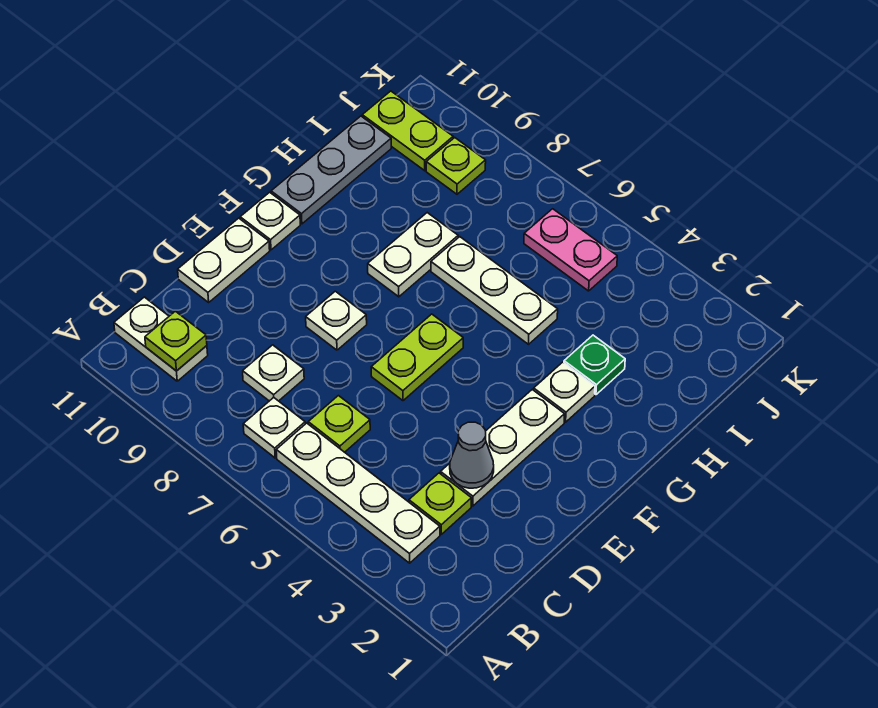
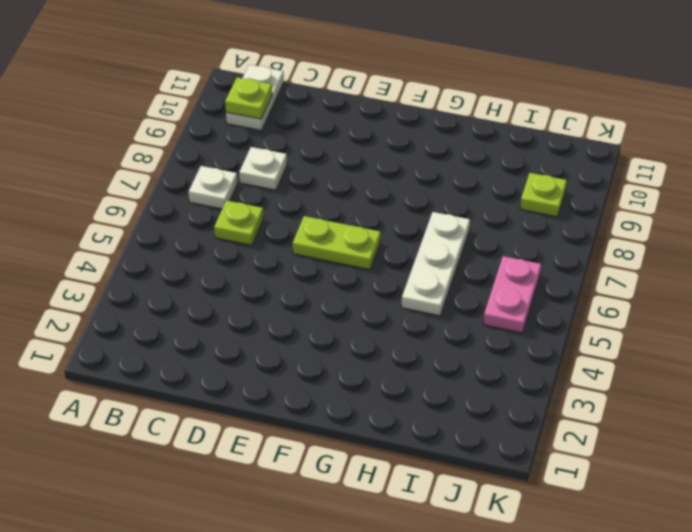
none -> white 1x4 plate [276,423,440,563]
none -> lime 1x1 plate [409,473,471,534]
none -> white 1x3 plate [441,390,565,506]

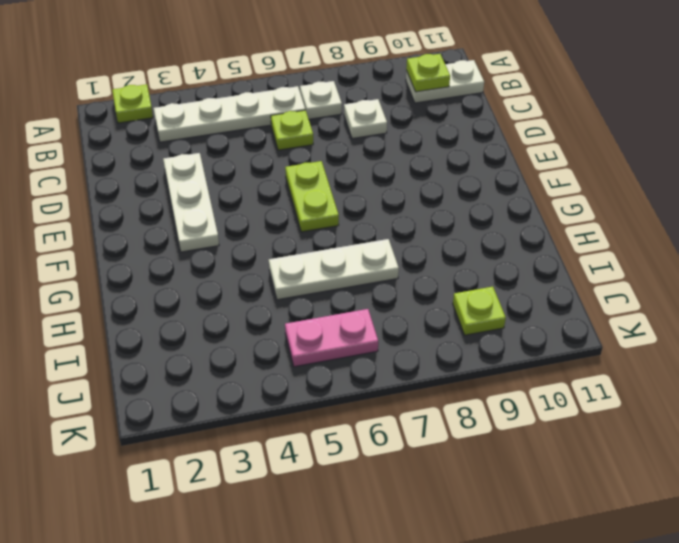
lime 1x1 plate [112,84,153,123] -> lime 1x1 plate moved to [409,473,471,534]
none -> white 1x2 plate [178,218,270,302]
none -> white 1x1 plate [306,291,367,350]
none -> white 1x1 plate [240,192,300,250]

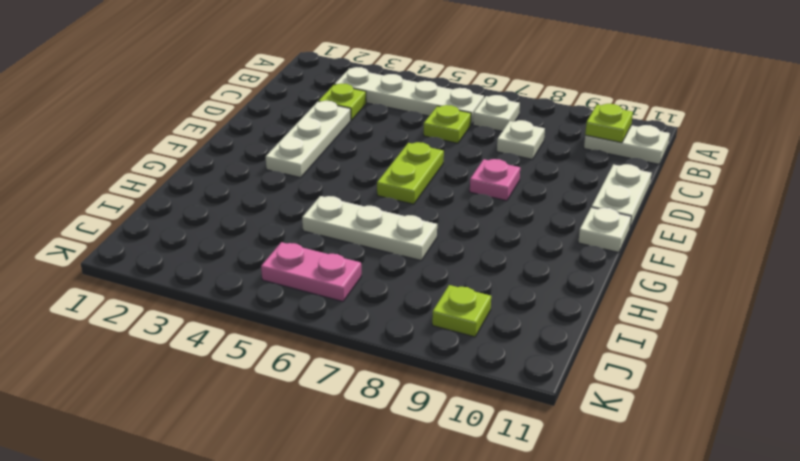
pink 1x1 plate [470,159,520,201] -> white 1x1 plate [306,291,367,350]
none -> white 1x1 plate [534,362,595,422]
none -> white 1x2 plate [368,213,458,297]
none -> grey 1x3 plate [271,116,391,224]

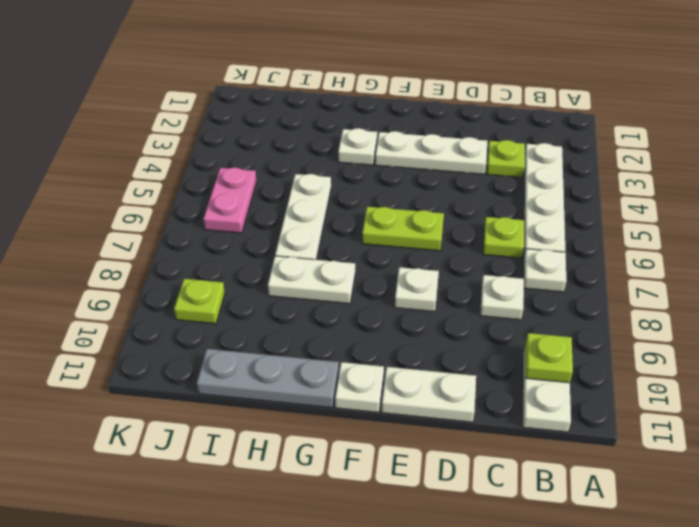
none -> green 1x1 plate [564,335,625,395]
none -> lime 1x2 plate [362,91,453,171]
none -> grey 1x1 cone [450,422,494,488]

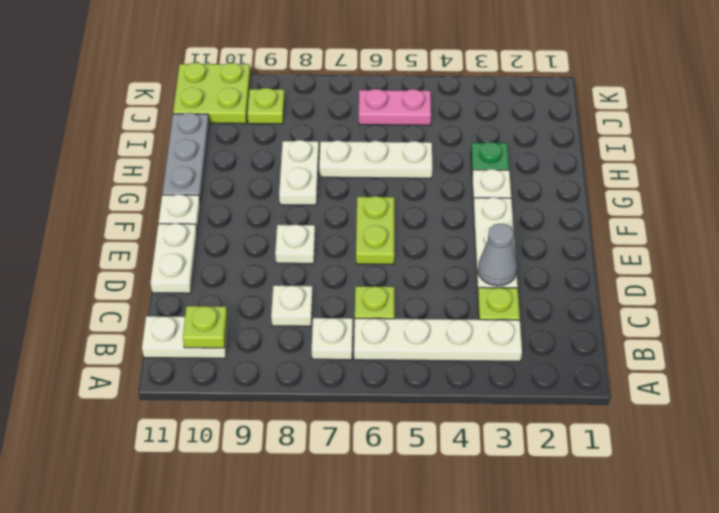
lime 2x2 plate [173,63,250,124] -> lime 1x2 plate [362,91,453,171]

